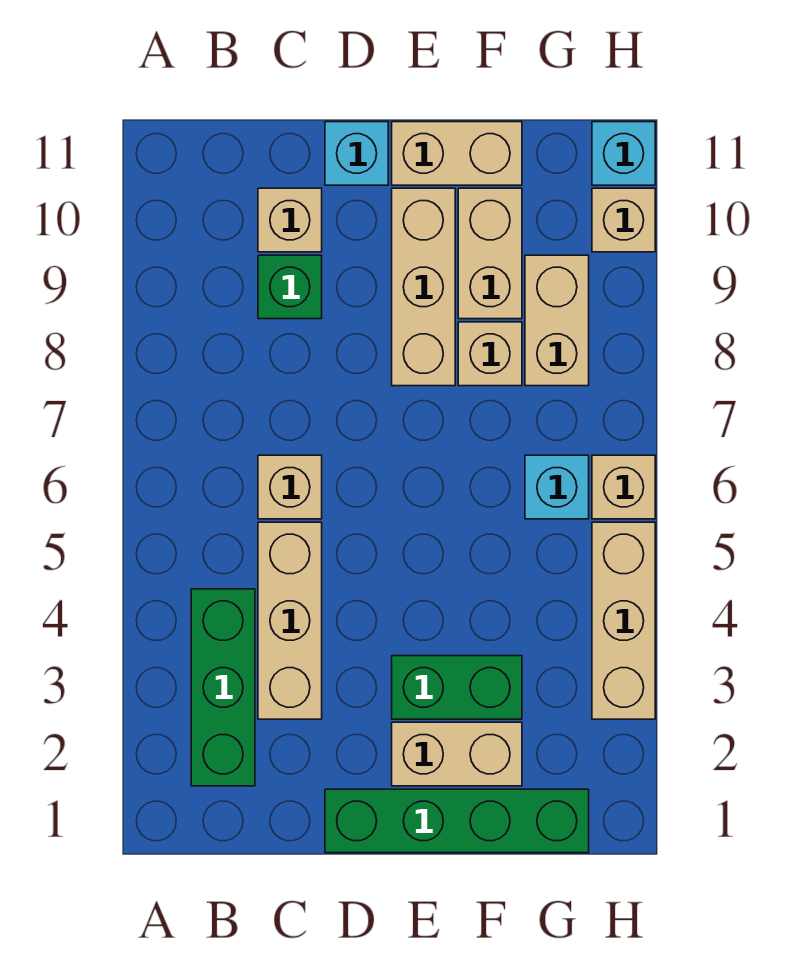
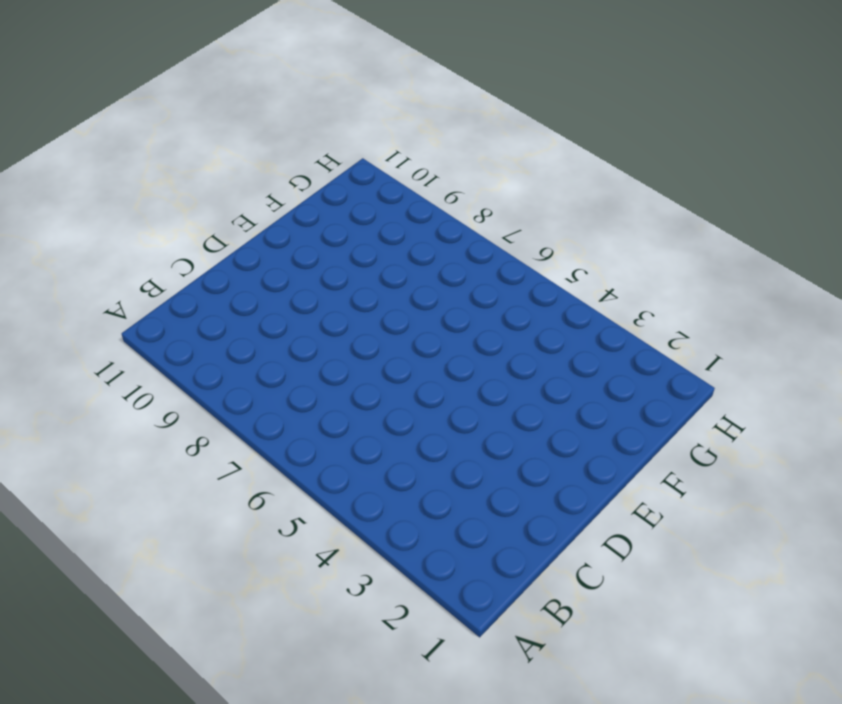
none -> green 1x3 brick [191,589,255,786]
none -> tan 1x3 brick [258,522,322,719]
none -> tan 1x1 brick [258,455,322,519]

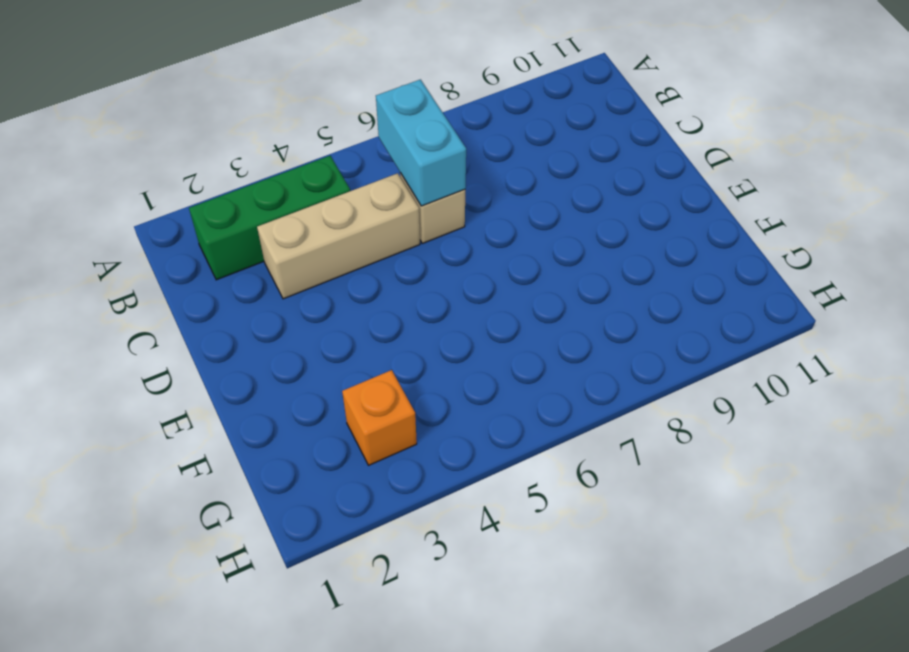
cyan 1x2 brick [376,80,466,206] -> none
orange 1x1 brick [342,370,417,465] -> none
none -> green 1x1 brick [258,255,322,319]
none -> tan 1x1 brick [258,188,322,252]
none -> green 1x4 brick [325,789,589,853]

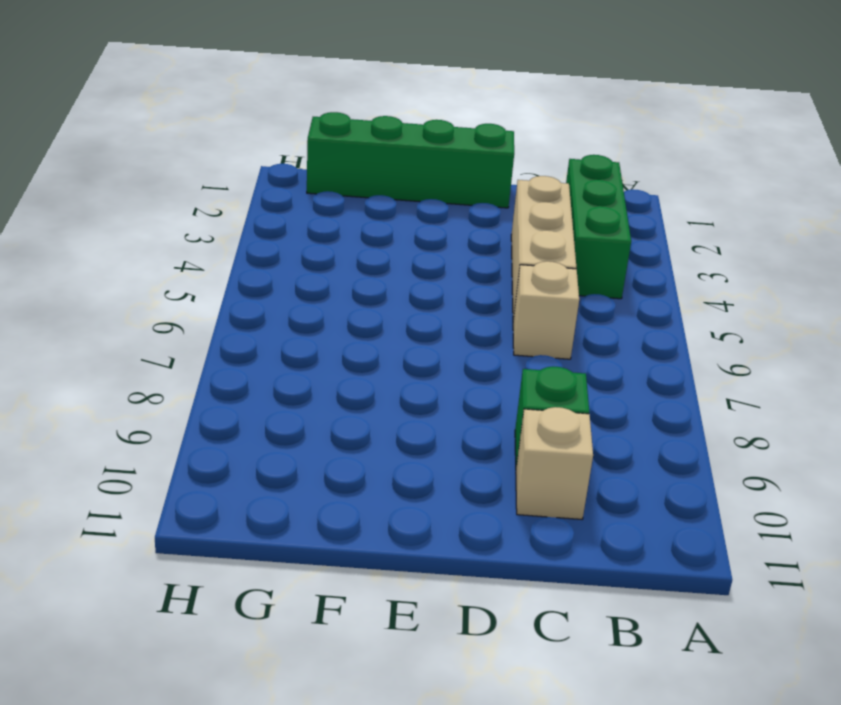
none -> cyan 1x1 brick [325,122,388,185]
none -> tan 1x2 brick [392,722,522,786]
none -> green 1x2 brick [392,656,522,719]

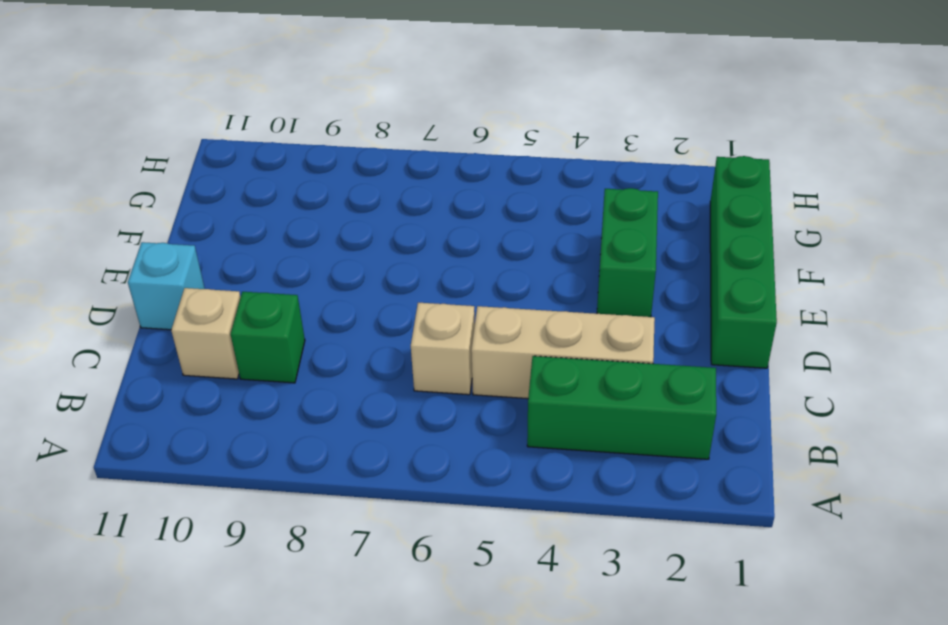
none -> tan 1x2 brick [392,722,522,786]
none -> tan 1x3 brick [392,188,455,386]
none -> tan 1x2 brick [392,122,522,185]

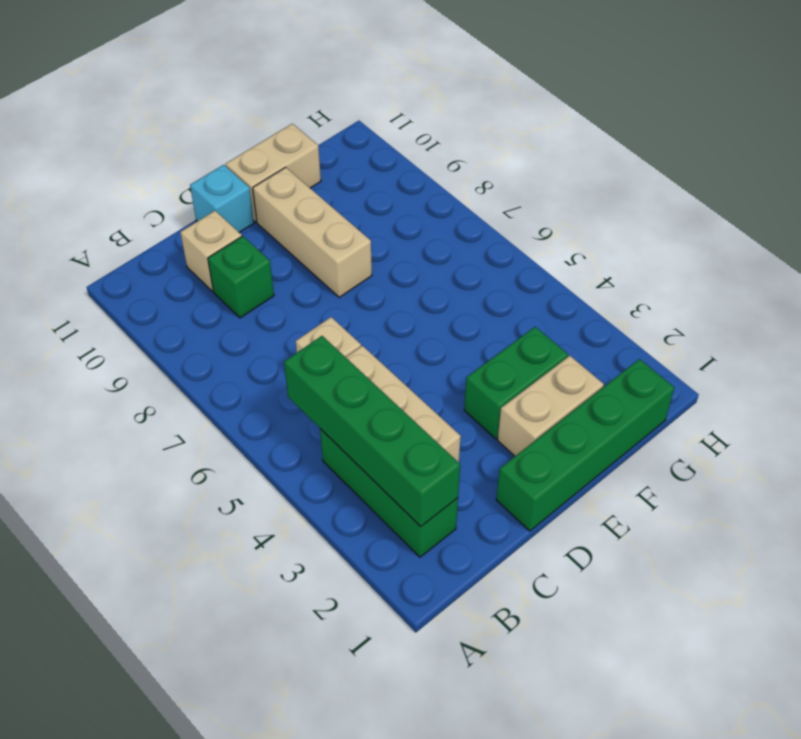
green 1x4 brick [284,336,460,527] -> none
none -> tan 1x1 brick [458,322,522,386]
none -> tan 1x2 brick [458,188,522,319]
none -> cyan 1x1 brick [525,455,589,519]

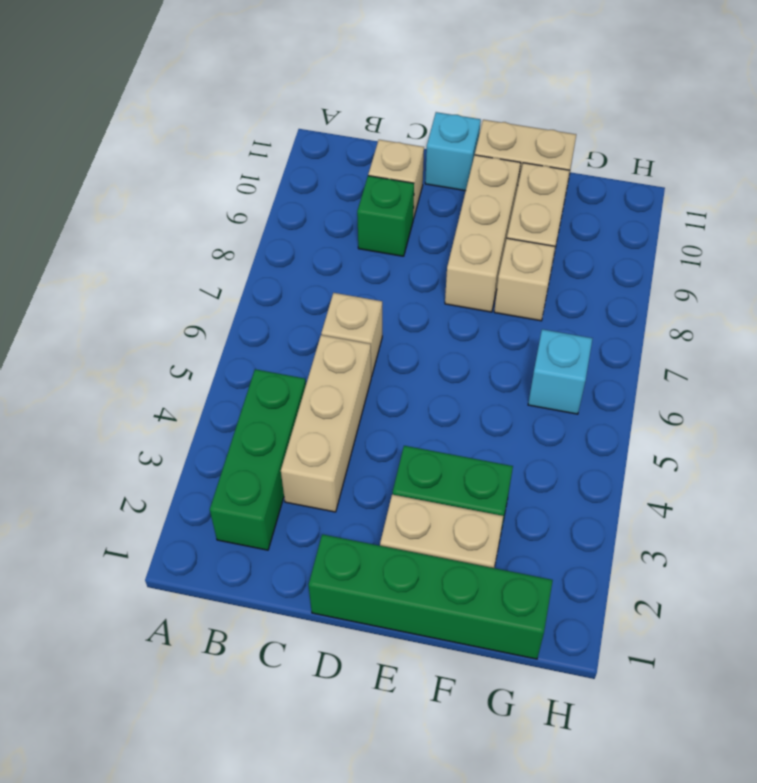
none -> tan 1x2 brick [525,255,589,386]
none -> tan 1x3 brick [592,522,655,719]
none -> tan 1x1 brick [592,455,655,519]

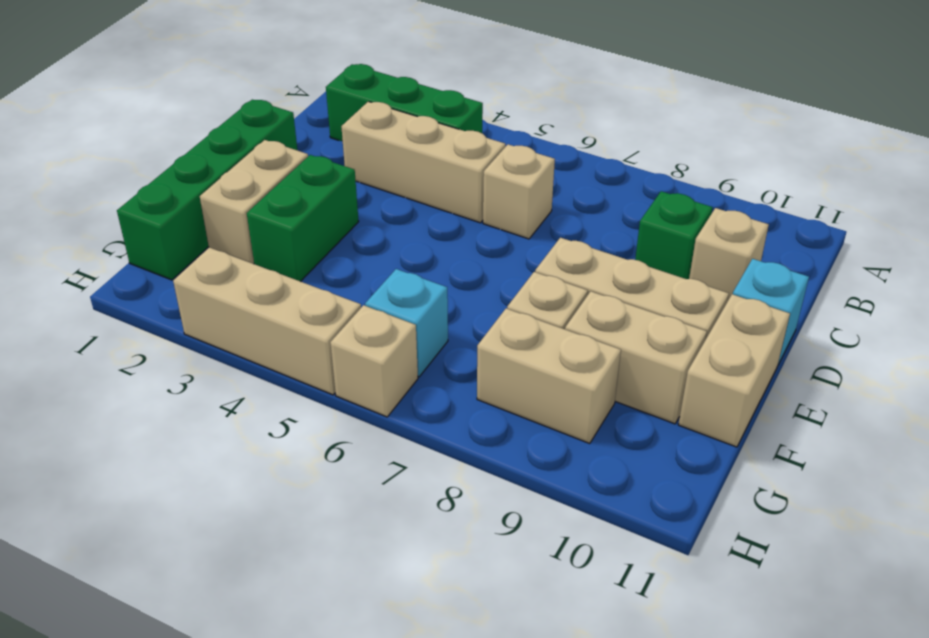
none -> tan 1x1 brick [592,188,655,252]
none -> cyan 1x1 brick [592,122,655,185]

